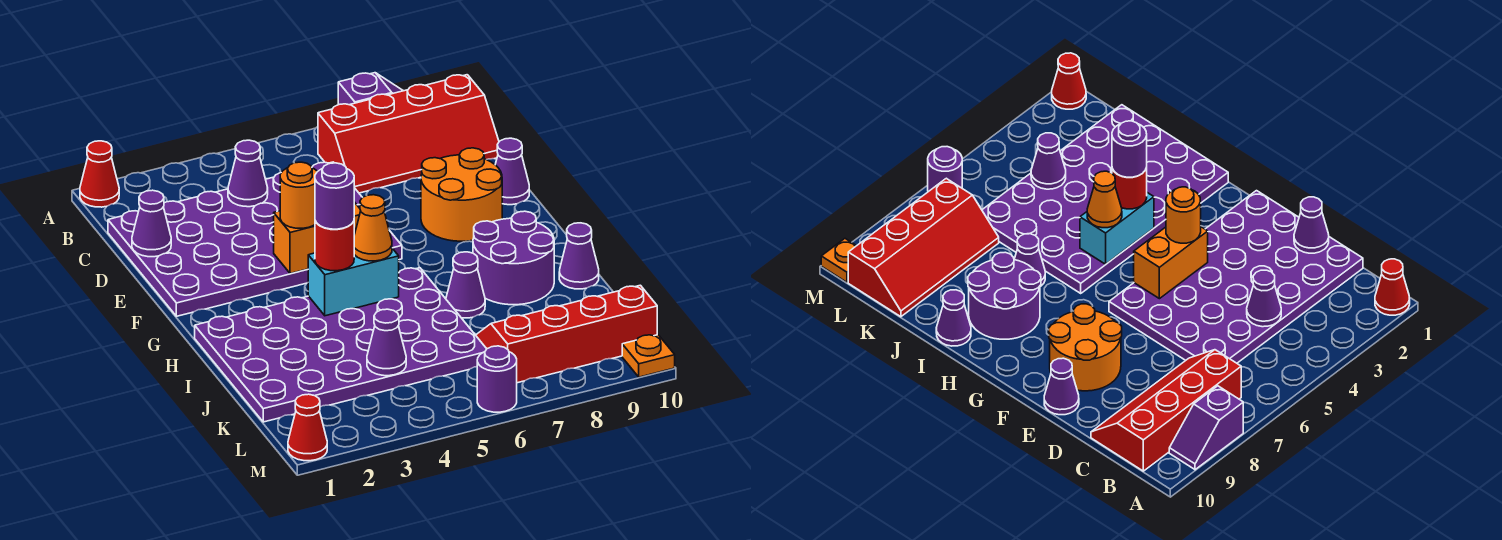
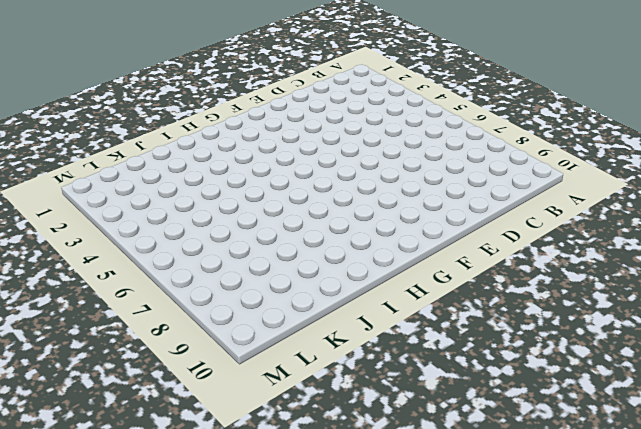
none -> red 1x1 cone [80,141,119,207]
none -> purple 1x2 slope [338,73,403,105]
none -> red 2x4 slope [318,75,499,193]

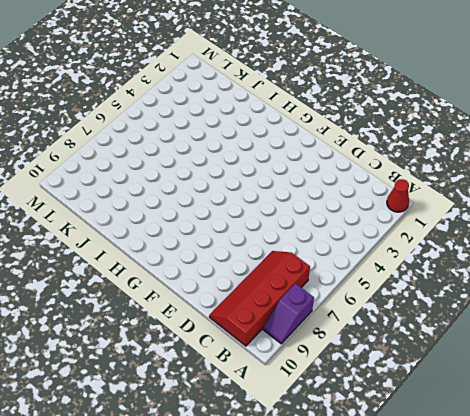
none -> purple 4x6 plate [108,162,402,316]
none -> orange 2x2 round brick [421,148,502,241]
none -> purple 1x1 cone [495,138,529,205]

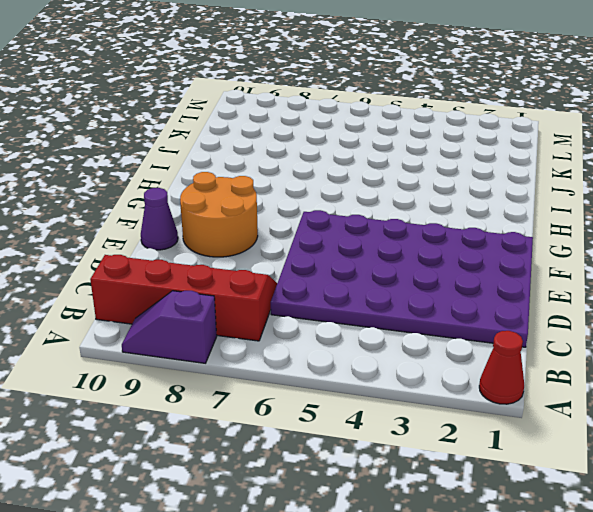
none -> purple 4x6 plate [195,268,486,422]
none -> purple 2x2 round brick [473,211,554,305]
none -> purple 1x1 cone [446,252,485,318]

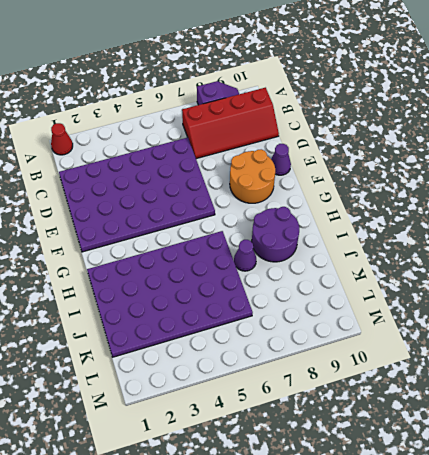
none -> purple 1x1 cone [559,223,599,289]
none -> red 2x4 slope [476,285,657,383]
none -> red 1x1 cone [288,394,327,461]

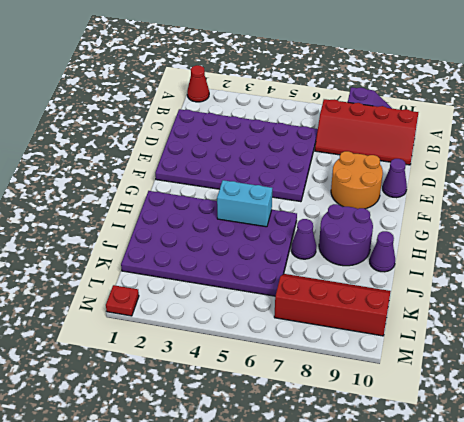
red 1x1 plate [106,285,139,316] -> red 1x1 cone [288,394,327,461]
none -> purple 1x1 round brick [477,346,517,412]
none -> orange 1x1 plate [622,335,675,377]
none -> purple 1x1 cone [228,140,268,207]

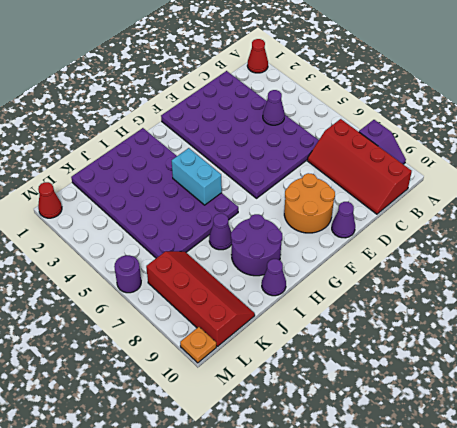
none -> purple 1x1 cone [132,190,171,257]
none -> orange 1x2 brick [274,202,361,274]
none -> purple 1x1 cone [367,309,406,376]

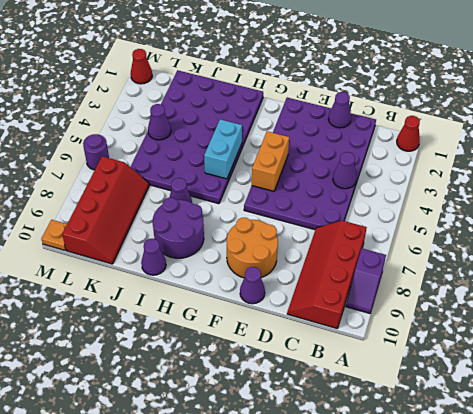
none -> orange 1x1 round brick [280,162,318,228]
none -> red 1x1 round brick [315,221,354,271]
none -> orange 1x1 cone [354,195,392,261]

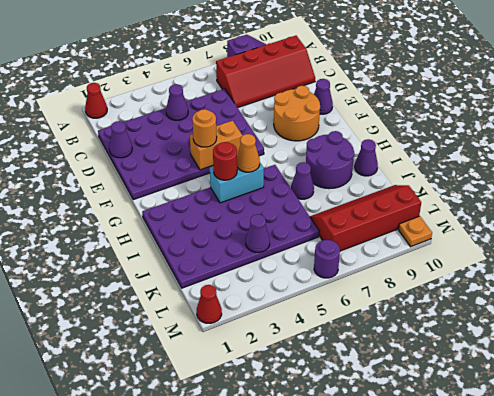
none -> purple 1x1 round brick [315,163,354,229]

